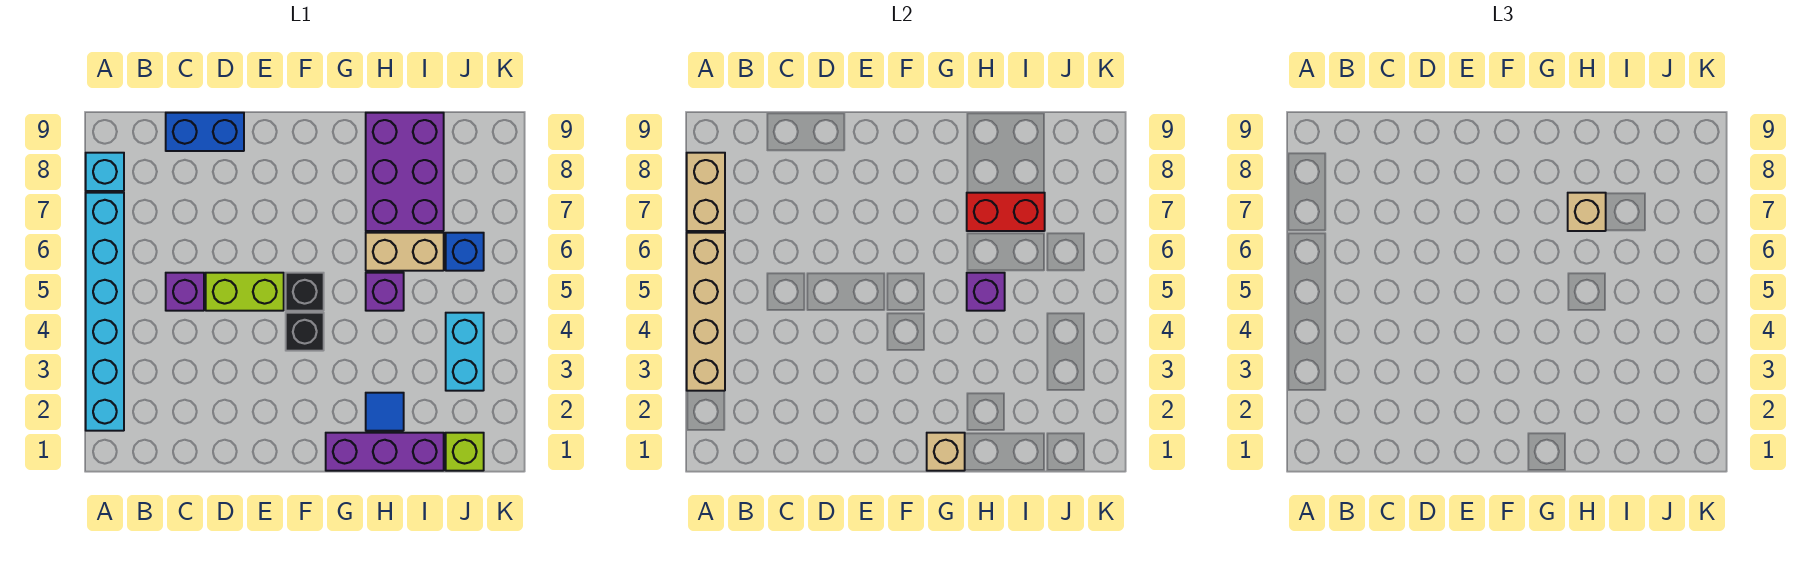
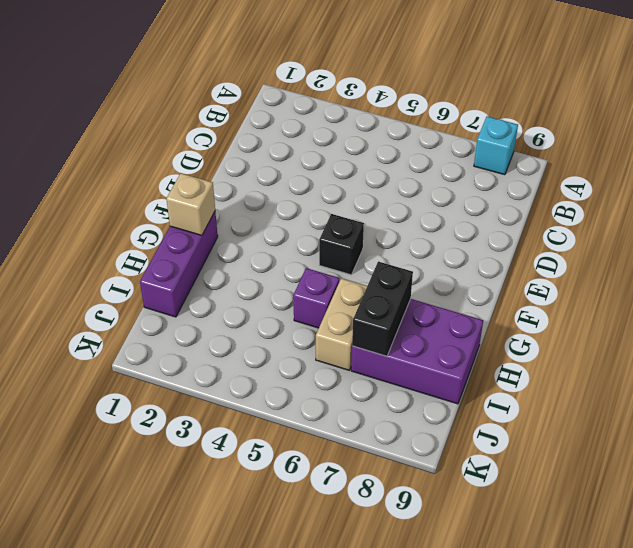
black 1x2 brick [352,262,413,356] -> red 1x2 brick [967,193,1045,231]
none -> cyan 1x6 brick [86,193,124,431]
none -> purple 1x1 brick [166,273,204,311]
none -> blue 1x2 brick [166,113,244,151]

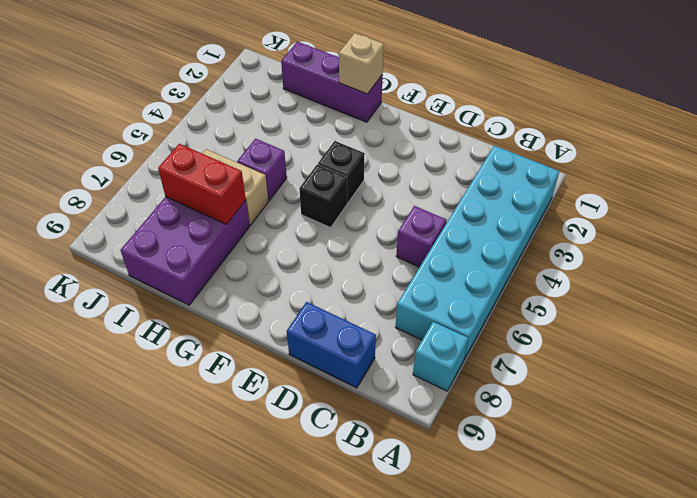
cyan 2x6 brick [395,146,559,359] -> cyan 1x6 brick [86,193,124,431]
none -> lime 1x2 brick [206,273,284,311]
none -> blue 1x1 tile [366,393,404,431]
none -> lime 1x1 brick [446,433,484,471]

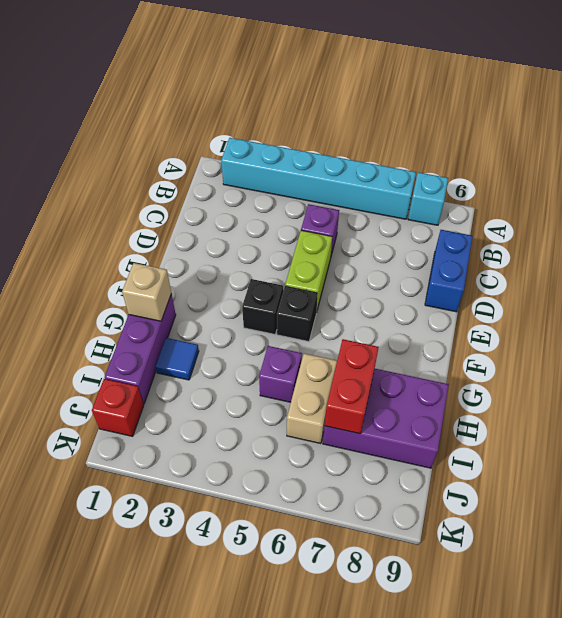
red 1x1 brick [92,379,144,436] -> lime 1x1 brick [446,433,484,471]
none -> cyan 1x2 brick [446,313,484,391]
none -> blue 1x1 brick [446,233,484,271]
none -> tan 1x4 brick [687,233,725,391]

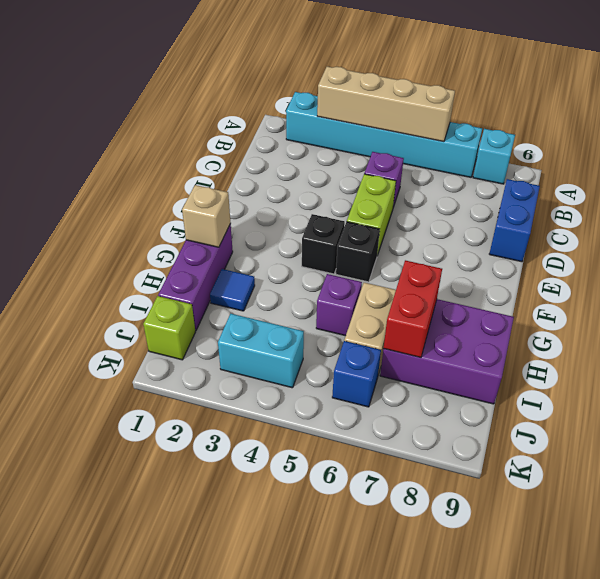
none -> tan 1x2 brick [687,153,725,231]
none -> purple 1x1 brick [967,273,1005,311]
none -> tan 1x1 brick [1568,193,1606,231]

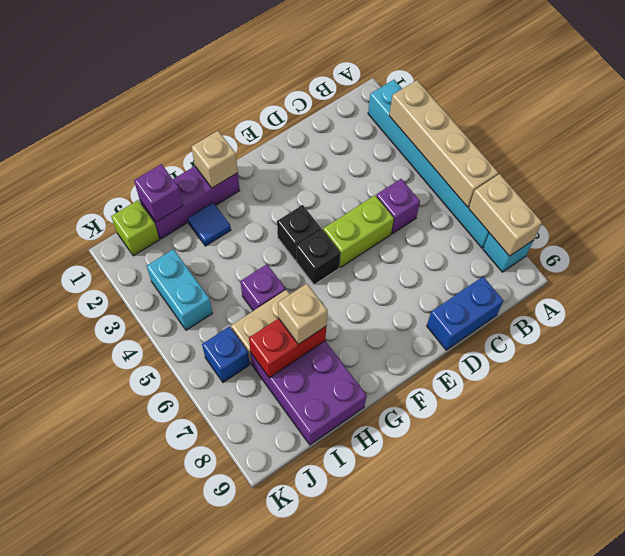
purple 1x1 brick [134,164,183,222] -> purple 1x1 brick moved to [967,273,1005,311]

